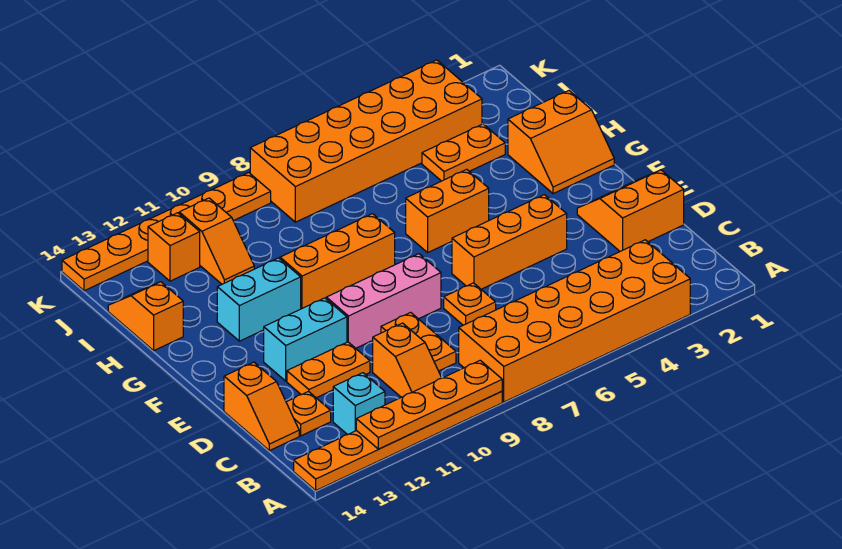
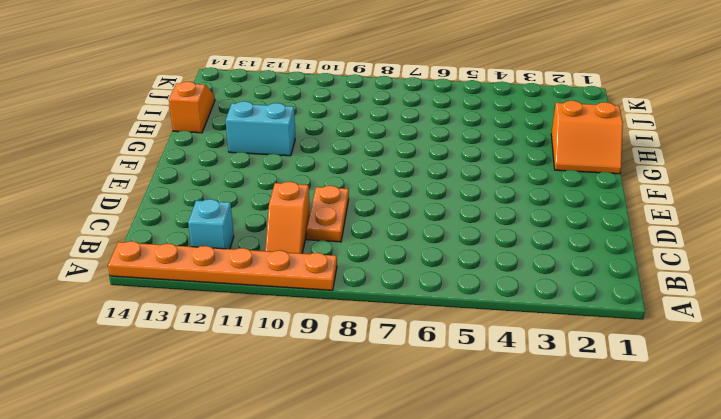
none -> orange 2x6 brick [459,240,690,402]
none -> orange 1x1 plate [286,392,331,436]
none -> orange 1x2 slope [224,362,299,451]

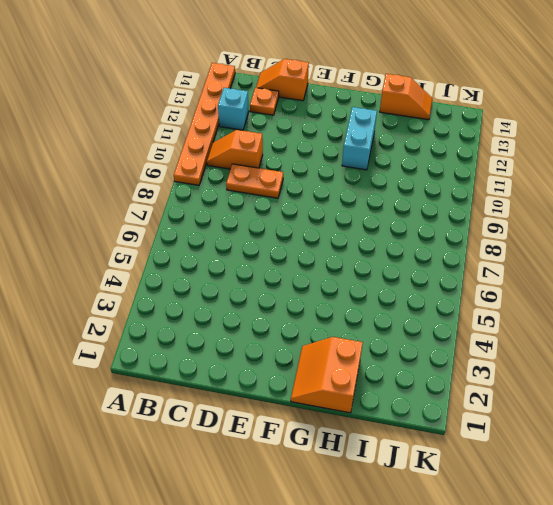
none -> orange 2x6 brick [459,240,690,402]
none -> orange 2x2 slope [577,170,684,251]
none -> orange 1x1 plate [444,283,496,325]

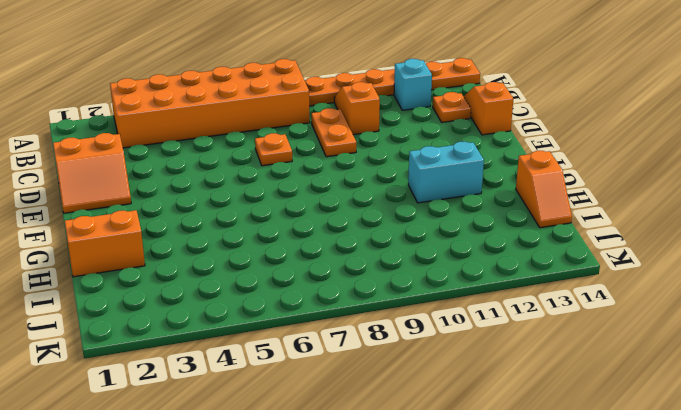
none -> orange 1x2 plate [287,342,370,398]
none -> orange 1x3 brick [452,195,567,289]
none -> pink 1x3 brick [326,254,441,348]

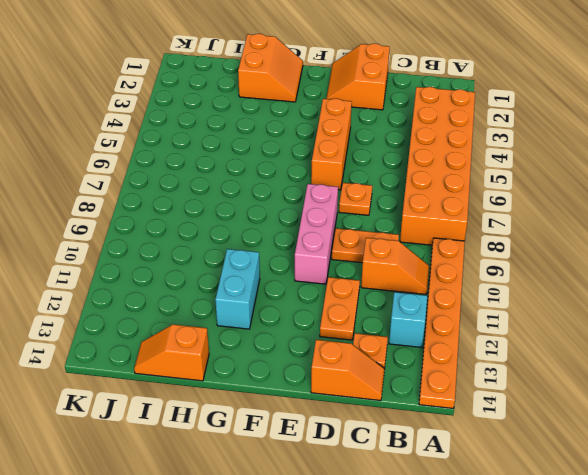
none -> cyan 1x2 brick [264,298,347,381]
none -> orange 1x2 brick [406,169,489,252]
none -> orange 1x3 brick [280,214,395,309]

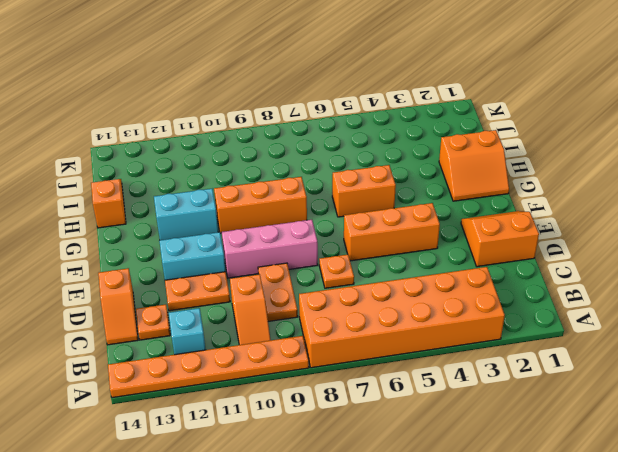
none -> orange 1x2 plate [422,124,505,181]
none -> orange 1x2 slope [179,198,254,284]
none -> orange 2x6 brick [250,60,482,222]

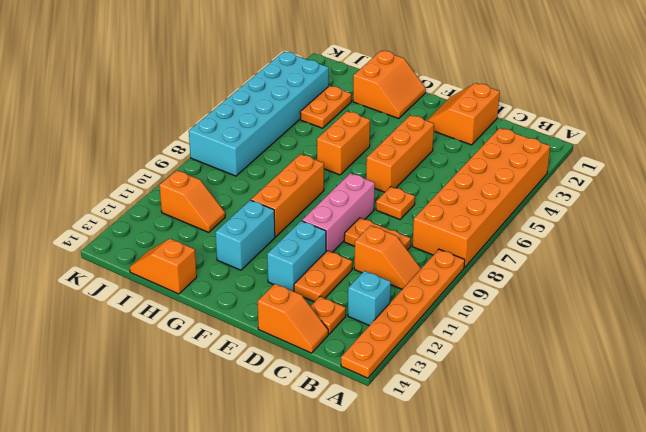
cyan 2x6 brick [189,52,328,176] -> orange 2x6 brick [250,60,482,222]
none -> orange 1x1 brick [148,213,200,281]
none -> orange 1x6 plate [62,173,271,291]
none -> orange 1x4 plate [356,360,502,449]

